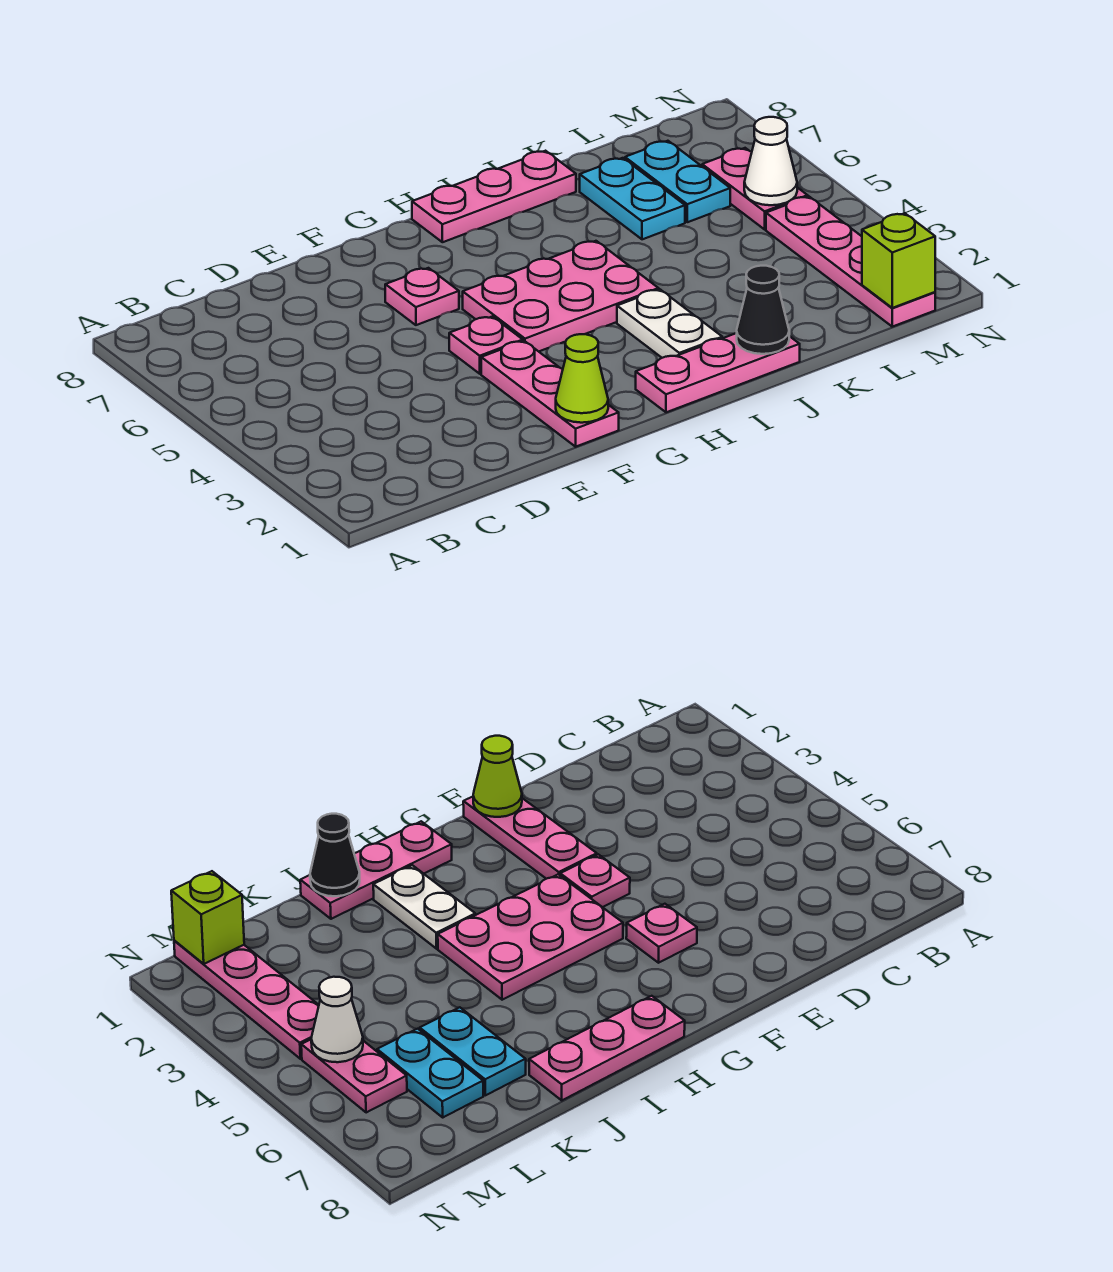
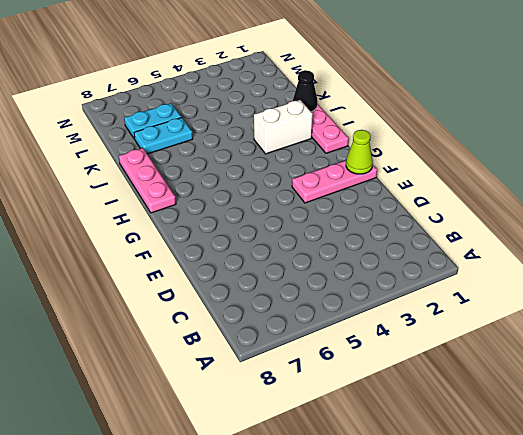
white 1x2 brick [254,100,313,154] -> white 1x2 plate [617,289,722,358]
none -> pink 1x1 plate [449,317,523,374]
none -> pink 1x1 plate [385,268,459,325]
none -> pink 2x3 plate [463,241,659,351]

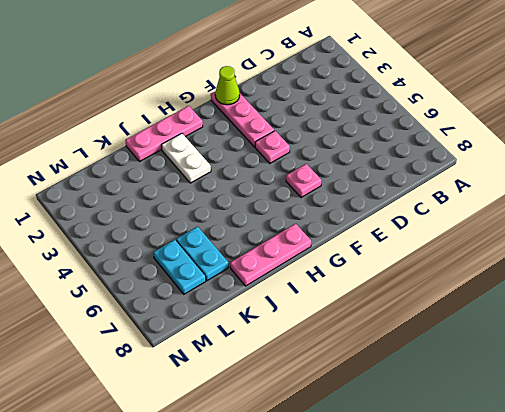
none -> pink 2x3 plate [463,241,659,351]
none -> pink 1x4 plate [766,197,935,327]
none -> pink 1x2 plate [702,148,808,229]

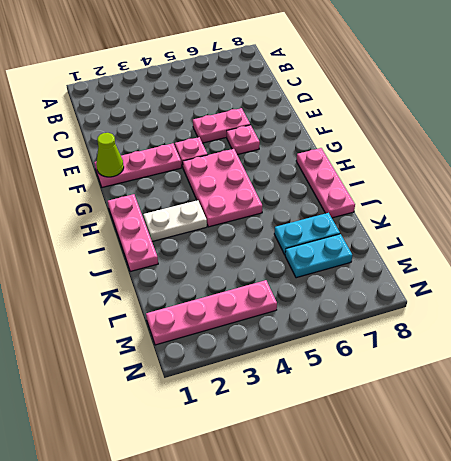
pink 1x2 plate [193,108,250,143] -> pink 1x2 plate moved to [702,148,808,229]
none -> black 1x1 cone [737,266,789,354]
none -> lime 1x1 brick [862,213,935,308]
none -> white 1x1 cone [744,117,797,205]

